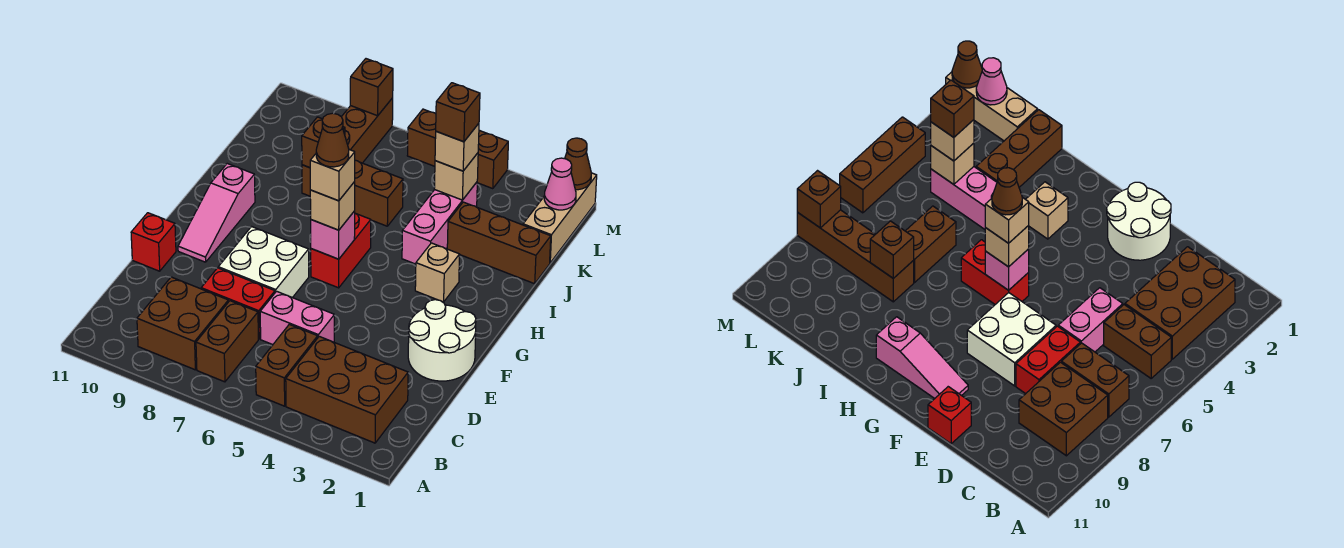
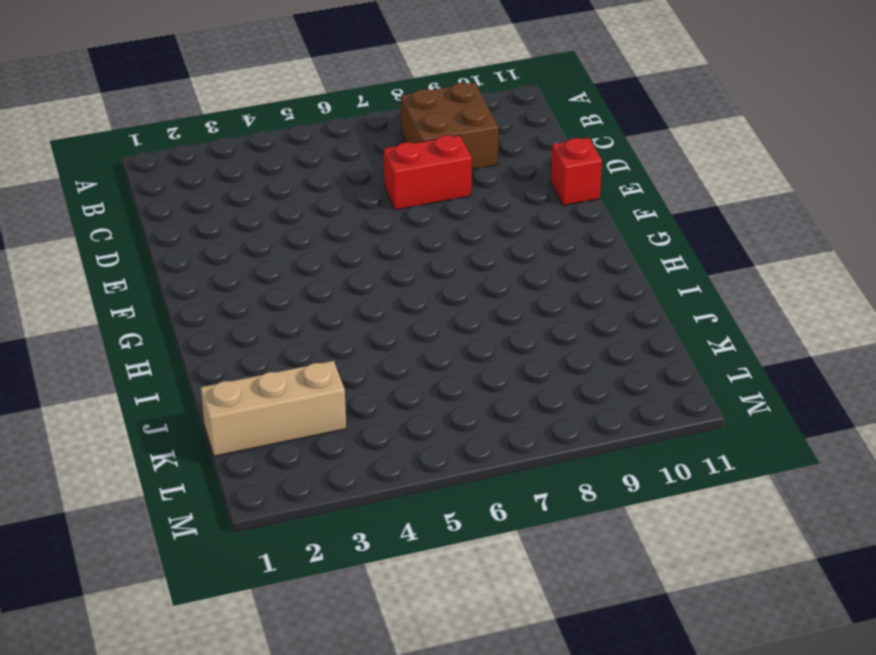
tan 1x3 brick [201,361,346,456] -> tan 1x3 brick turned to [523,173,597,263]
none -> brown 2x3 brick [286,336,408,443]
none -> brown 1x2 brick [256,324,318,406]
none -> brown 1x2 brick [196,301,258,382]

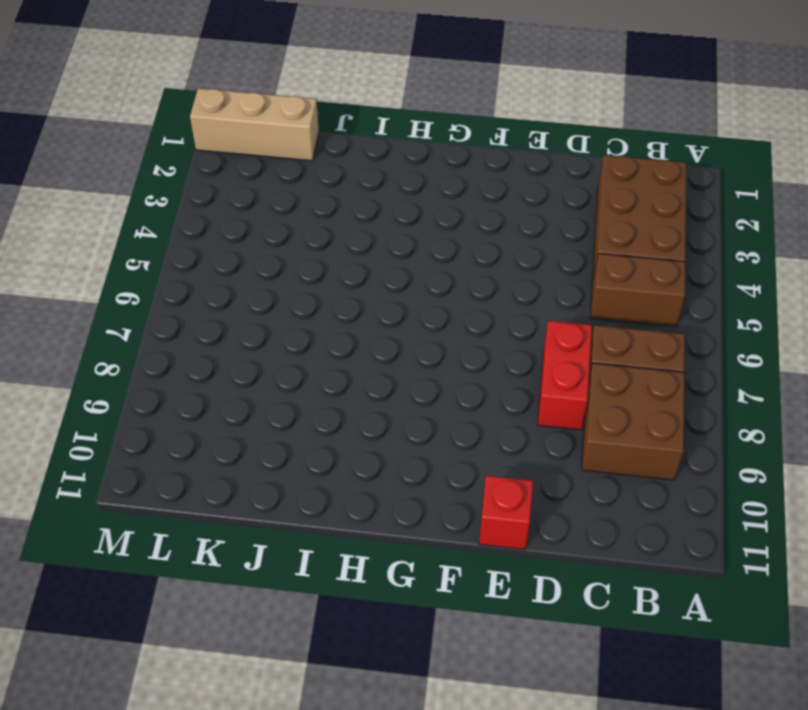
none -> pink 1x2 brick [260,291,334,345]
none -> white 2x2 round brick [408,300,476,381]
none -> white 2x2 brick [218,227,309,298]

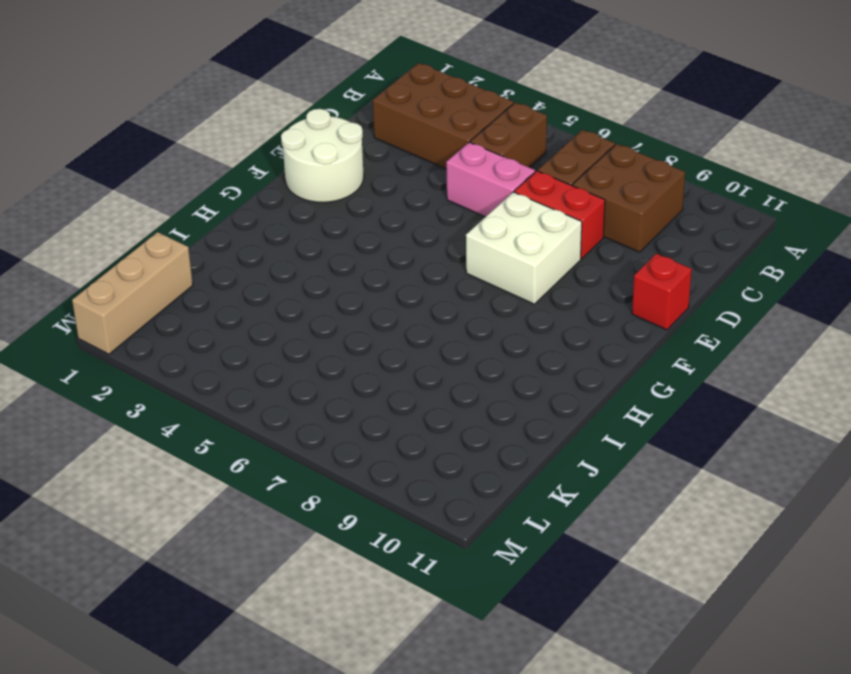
none -> pink 1x3 slope [178,164,255,262]
none -> red 1x2 brick [311,213,371,288]
none -> tan 1x1 brick [415,243,460,302]

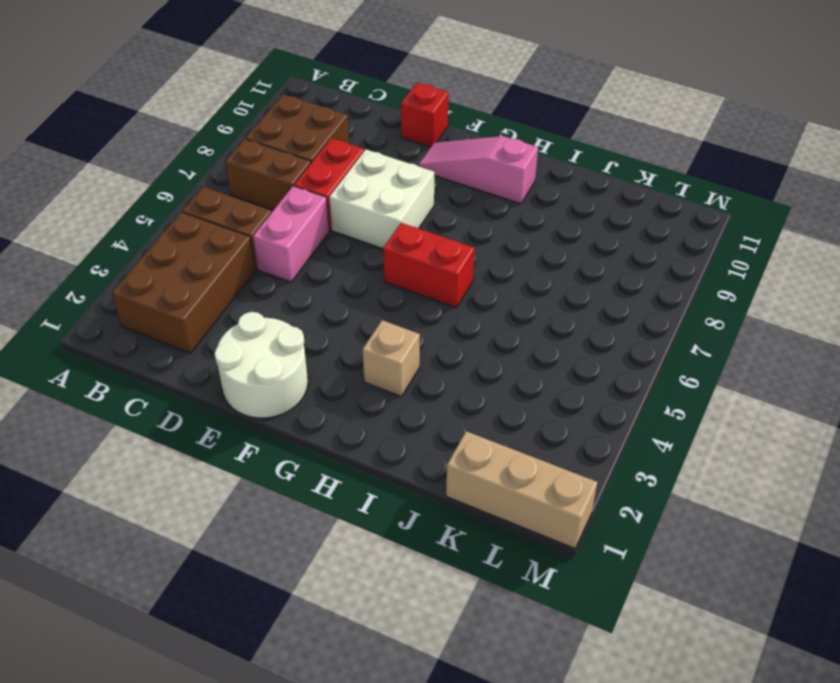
none -> pink 1x3 brick [402,182,477,264]
none -> brown 1x3 brick [447,202,551,284]
none -> brown 1x2 brick [354,160,403,226]

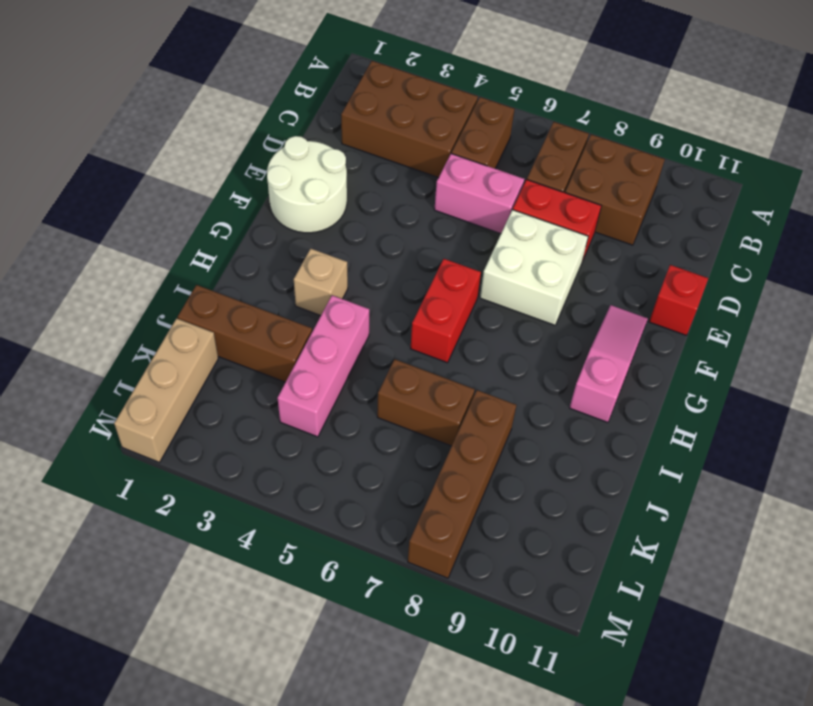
none -> brown 1x3 brick [407,109,508,189]
none -> pink 1x1 brick [311,211,355,259]
none -> brown 1x1 brick [302,117,345,168]

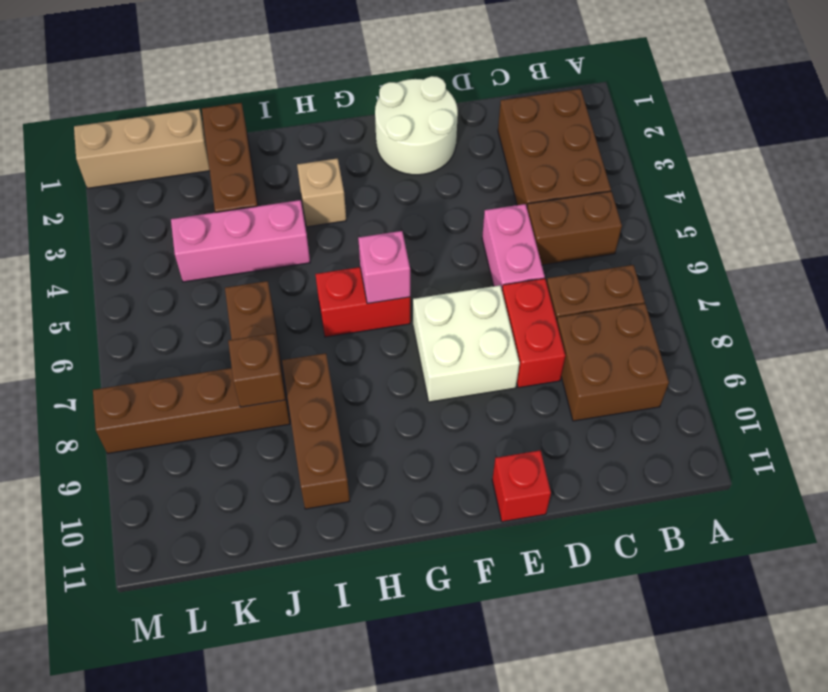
brown 1x3 brick [282,353,350,509] -> brown 1x3 brick moved to [407,109,508,189]
none -> pink 1x3 slope [178,164,255,262]
none -> tan 1x1 brick [434,153,478,200]
none -> pink 1x1 cone [544,158,576,210]

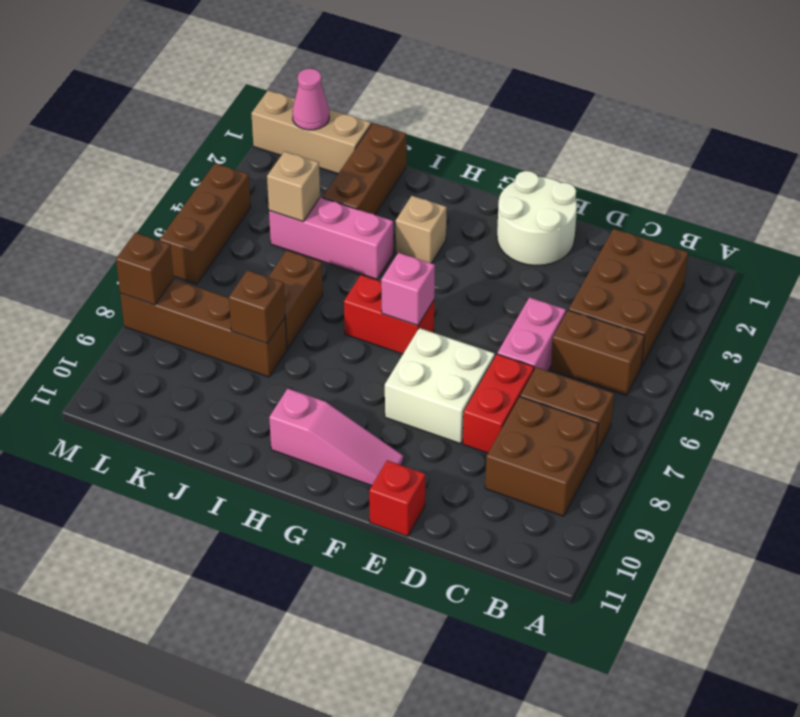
none -> brown 1x1 cone [565,138,591,190]
none -> tan 1x1 brick [310,182,355,230]
none -> tan 1x1 brick [435,123,479,171]

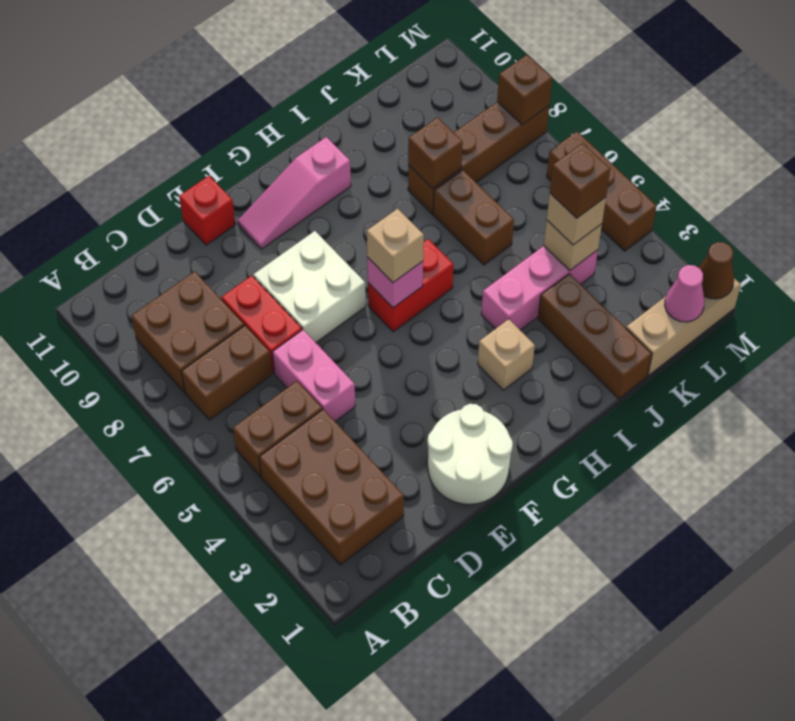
none -> tan 1x1 brick [310,150,355,201]
none -> brown 1x1 cone [316,113,349,167]

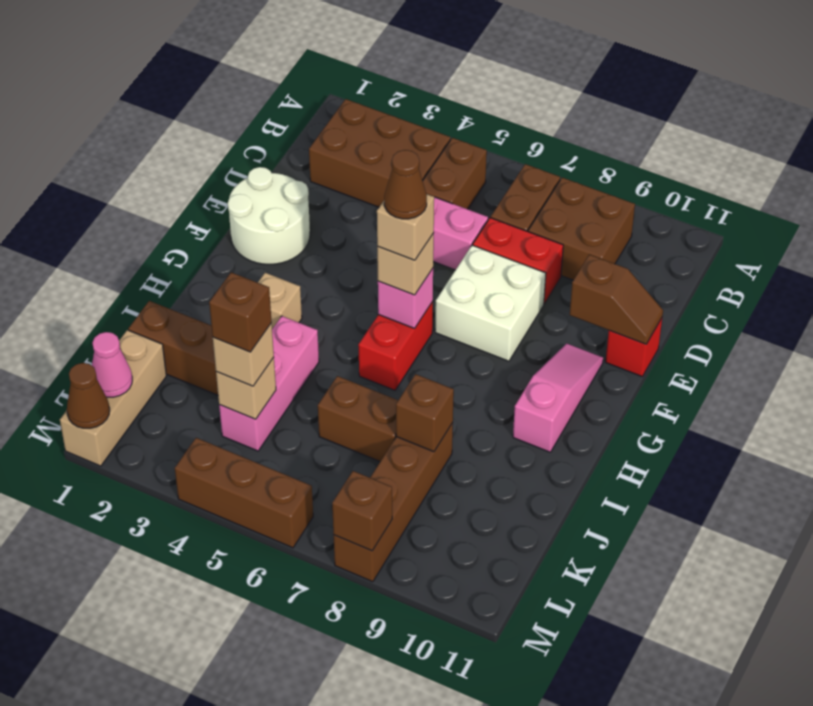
brown 1x2 slope [570,254,663,344] -> none

